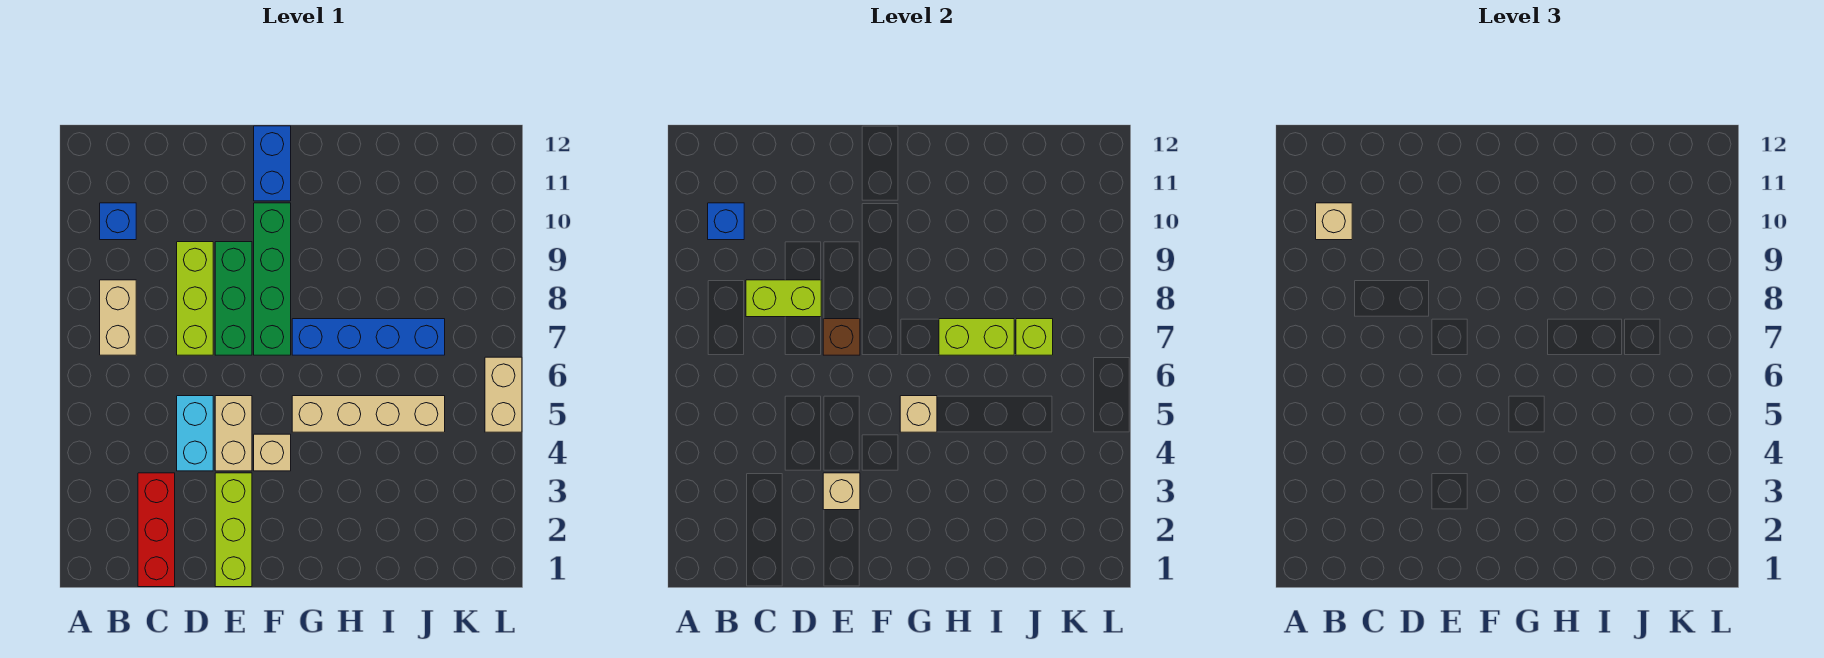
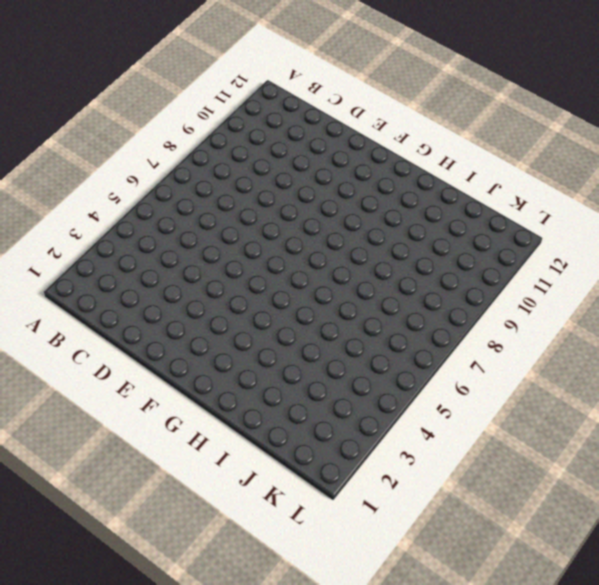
none -> tan 1x2 brick [100,280,136,355]
none -> blue 1x1 brick [100,203,136,240]
none -> red 1x3 brick [138,473,175,587]

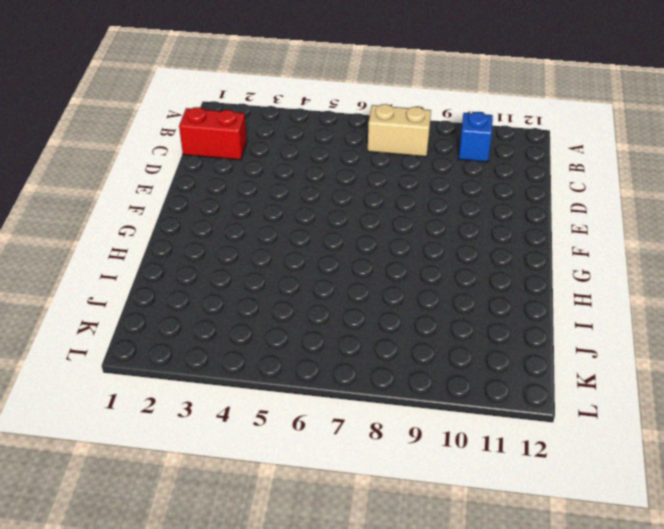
red 1x2 brick [179,107,247,160] -> red 1x3 brick [138,473,175,587]
none -> cyan 1x2 brick [177,396,213,471]
none -> lime 1x3 brick [177,242,213,355]
none -> lime 1x3 brick [215,473,252,587]

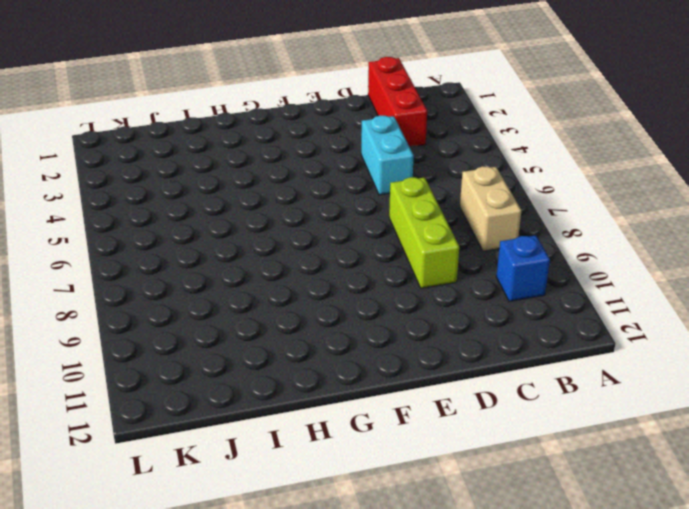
none -> lime 1x3 brick [215,473,252,587]
none -> tan 1x2 brick [215,396,252,471]
none -> green 1x3 brick [215,242,252,355]

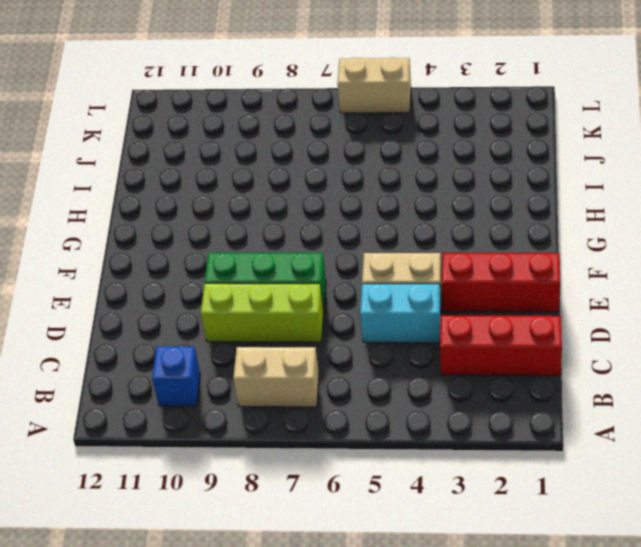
red 1x3 brick [442,253,560,312] -> lime 1x3 brick [215,473,252,587]
none -> tan 1x1 brick [254,434,291,471]
none -> green 1x4 brick [254,203,291,355]
none -> blue 1x2 brick [254,126,291,201]

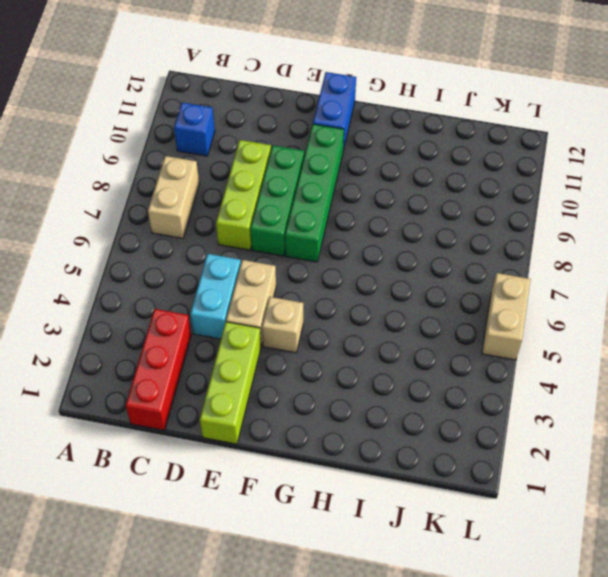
none -> tan 1x4 brick [292,396,445,432]
none -> blue 1x4 brick [292,319,445,355]
none -> blue 1x1 brick [708,203,744,240]

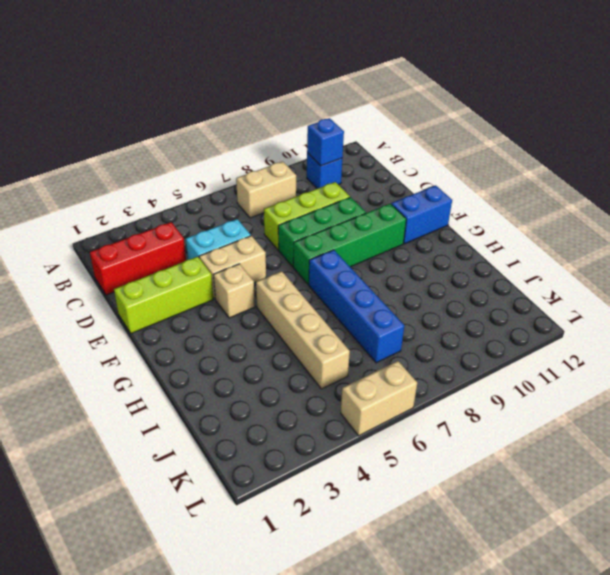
none -> lime 1x2 brick [746,280,821,317]
none -> tan 1x1 brick [823,473,860,510]
none -> brown 1x1 brick [823,319,860,355]

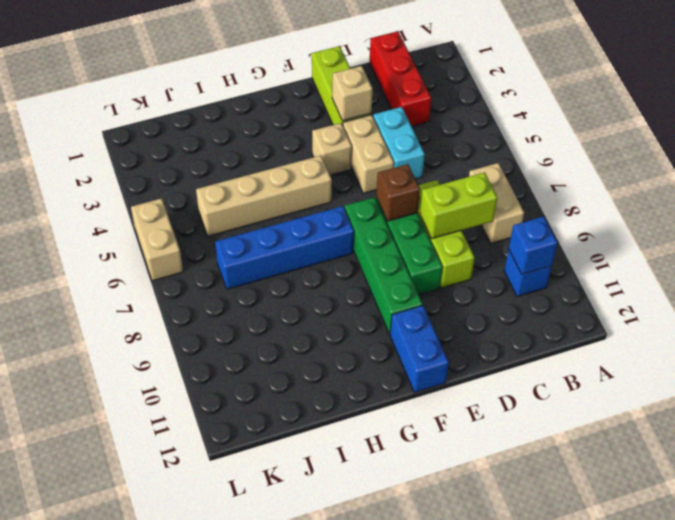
none -> tan 1x1 brick [900,396,937,432]
none -> lime 1x2 brick [939,319,1014,355]
none -> lime 1x1 brick [1016,319,1053,355]

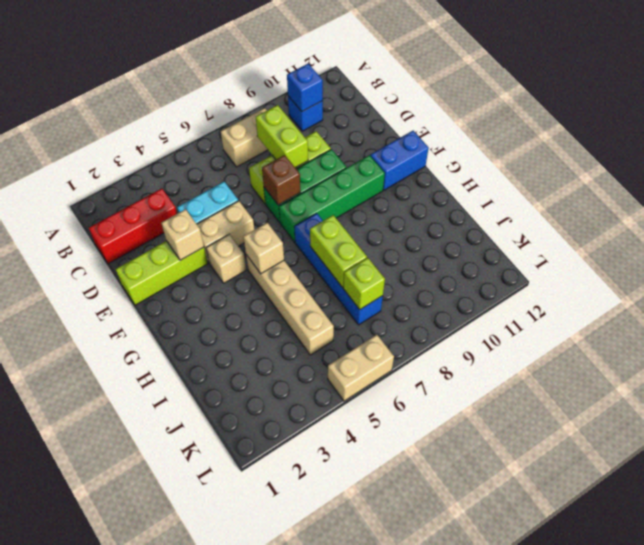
none -> tan 1x1 brick [1316,203,1352,240]

